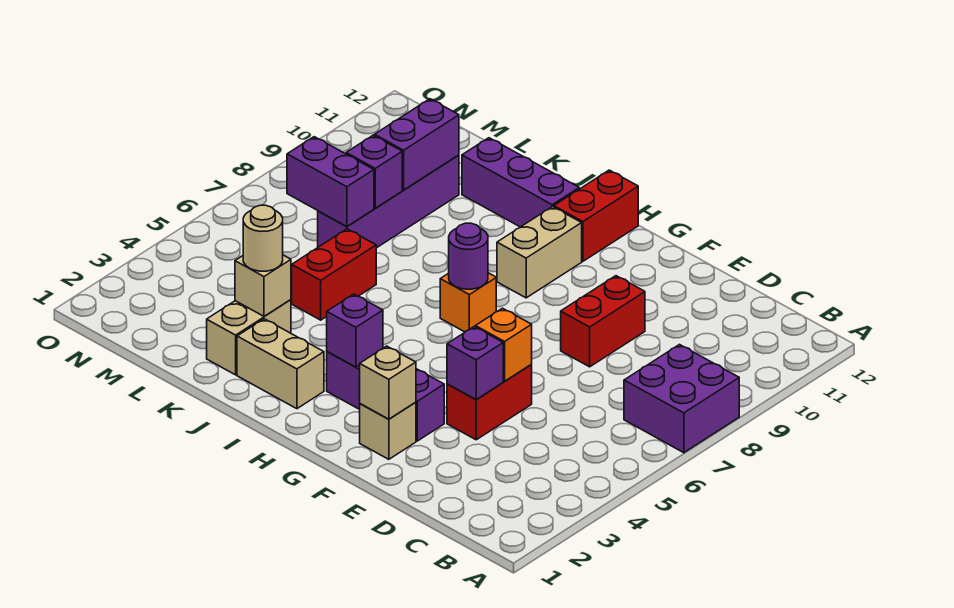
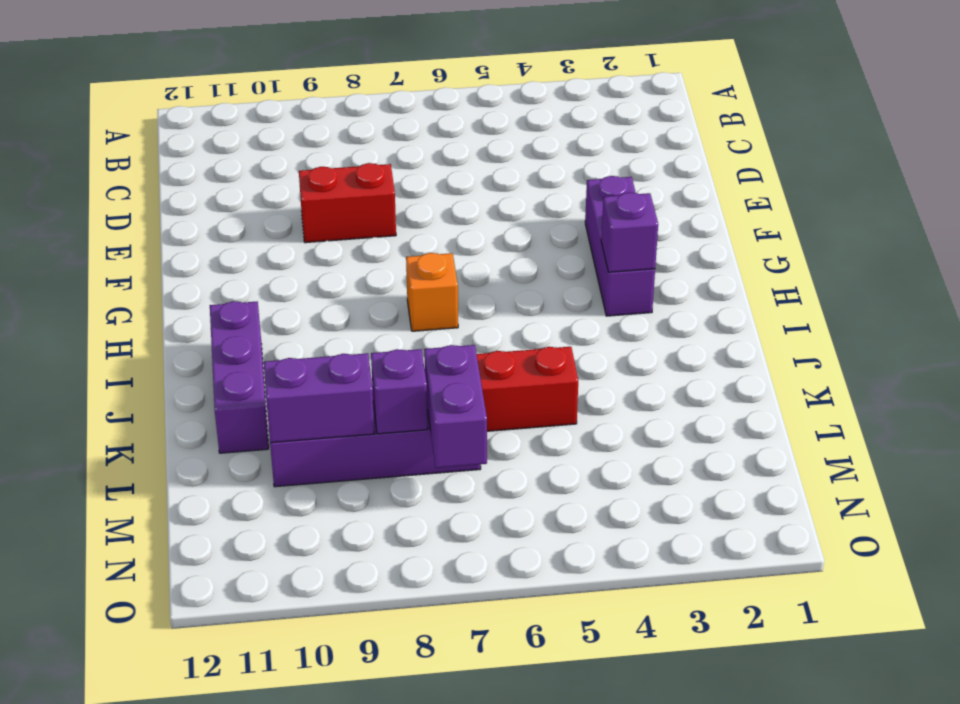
none -> purple 2x2 brick [624,345,739,453]
none -> red 1x2 brick [447,365,532,440]
none -> tan 1x1 brick [360,402,416,459]

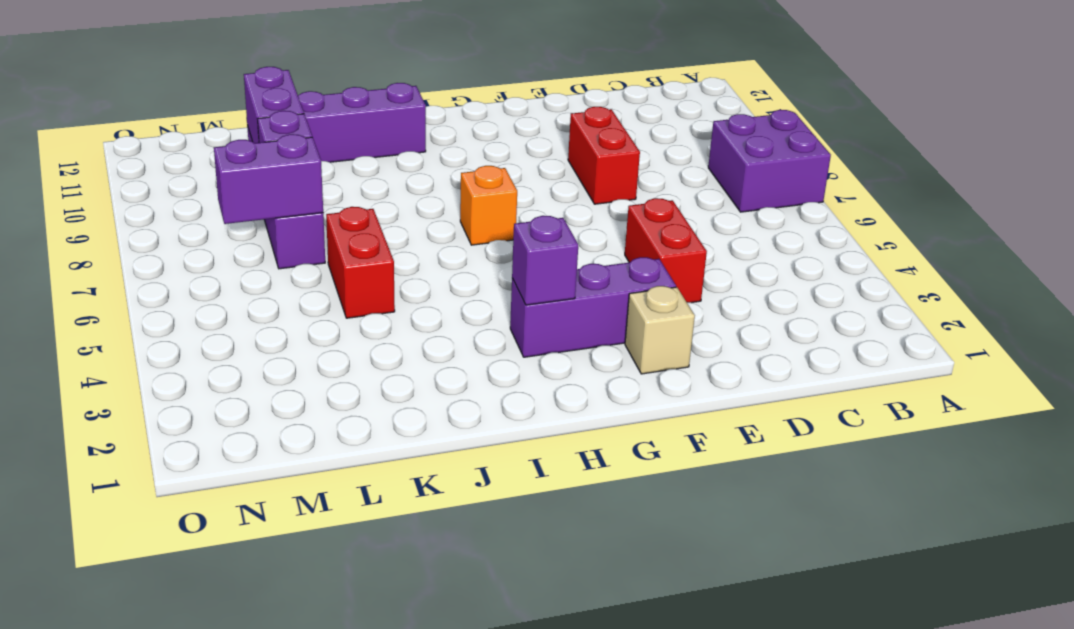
none -> tan 1x2 brick [497,207,582,298]
none -> red 1x2 brick [554,170,638,261]
none -> tan 1x2 brick [237,319,324,409]

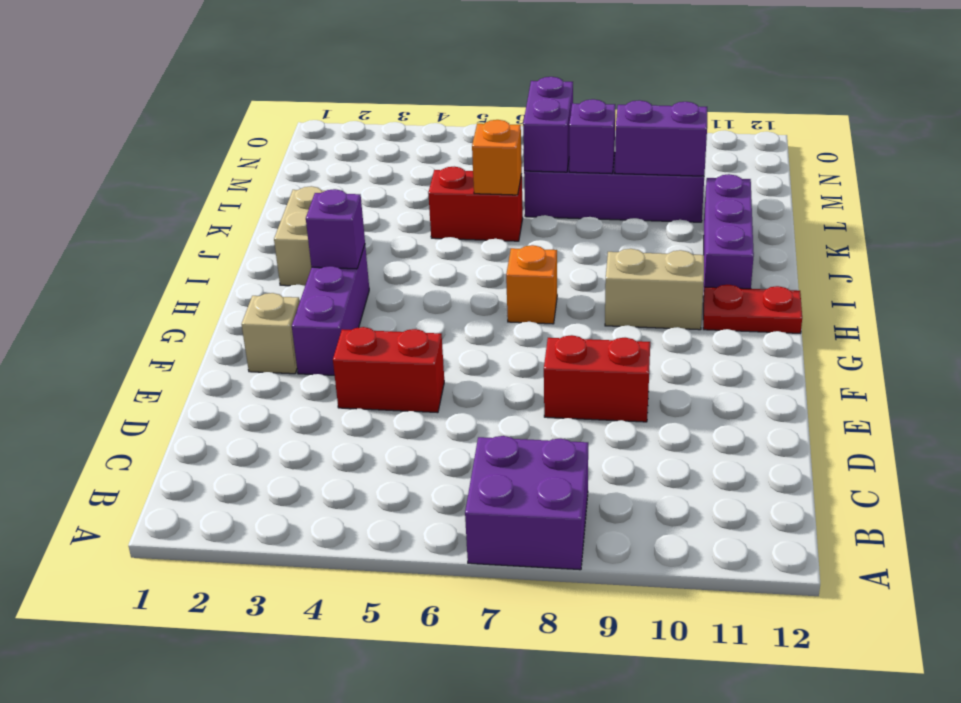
red 1x2 plate [703,285,802,333] -> red 1x2 brick [554,170,638,261]
orange 1x1 brick [472,120,522,195] -> orange 1x1 brick moved to [475,308,532,381]
none -> tan 1x2 brick [207,300,291,375]
none -> purple 1x1 brick [447,327,503,400]
none -> tan 1x1 brick [360,346,416,419]

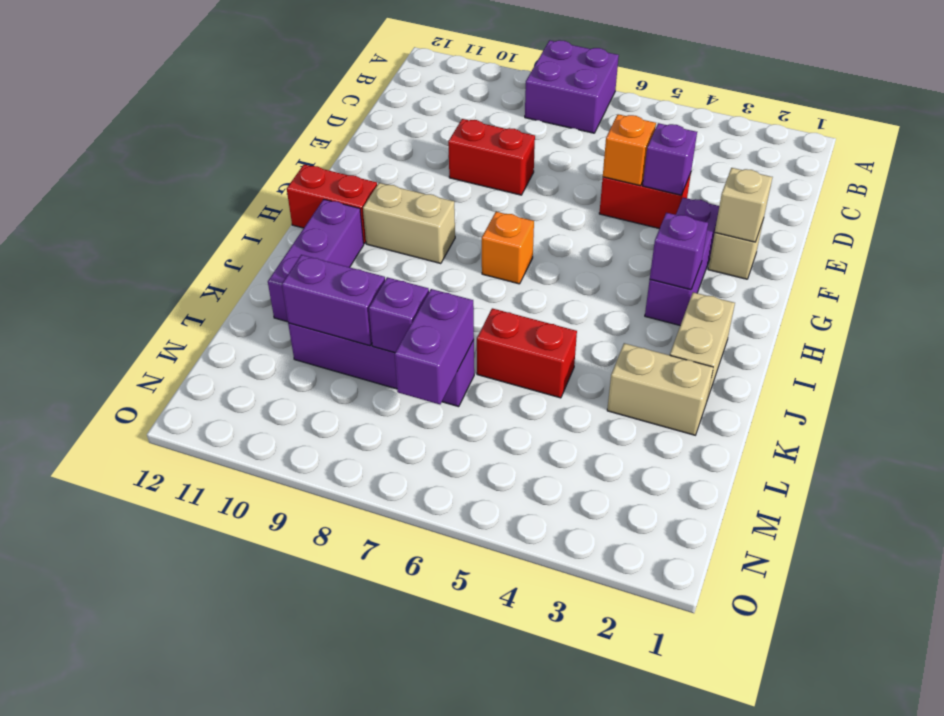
none -> purple 1x1 round brick [449,223,488,289]
none -> tan 1x1 brick [235,255,291,316]
none -> tan 1x1 round brick [243,205,283,271]

